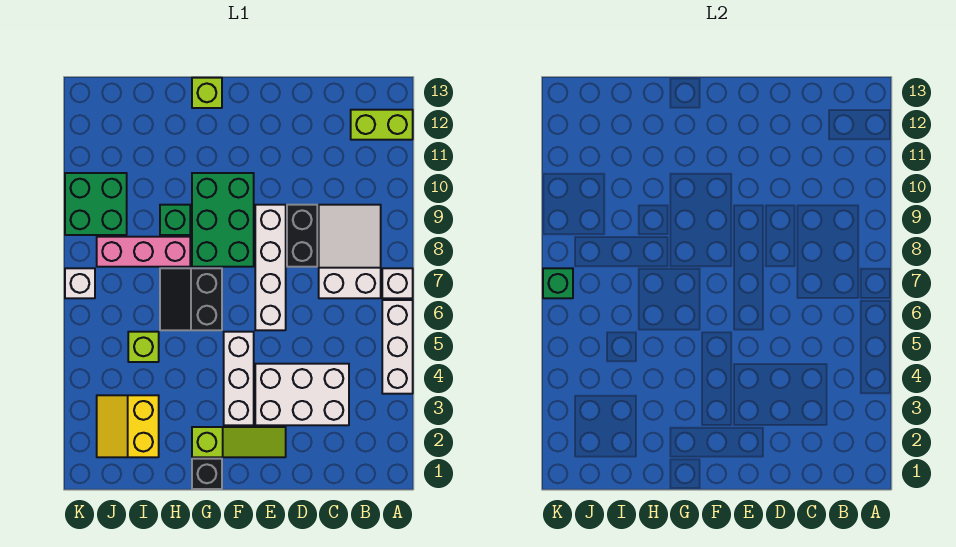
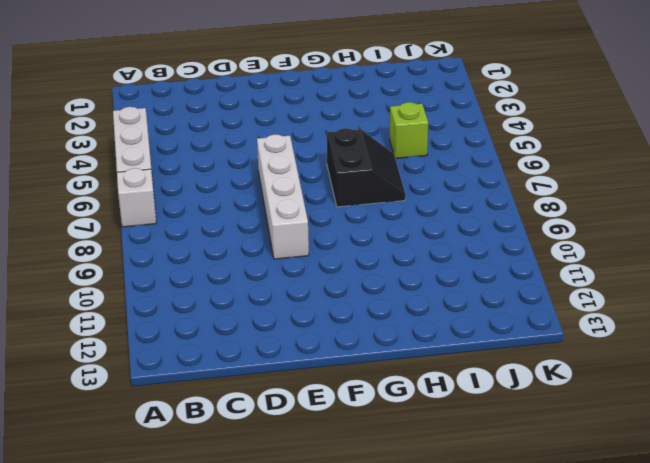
none -> lime 1x2 brick [351,110,413,140]
none -> white 2x3 slope [319,205,381,298]
none -> white 2x3 brick [255,364,349,425]

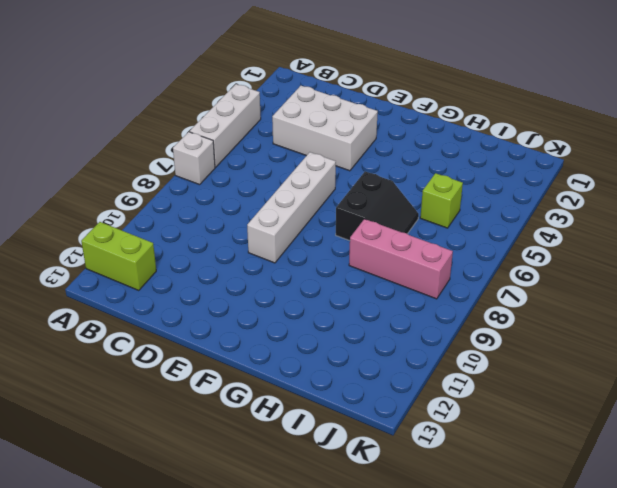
none -> white 2x3 slope [319,205,381,298]
none -> black 1x2 brick [287,205,317,267]
none -> lime 1x3 slope [192,427,286,457]

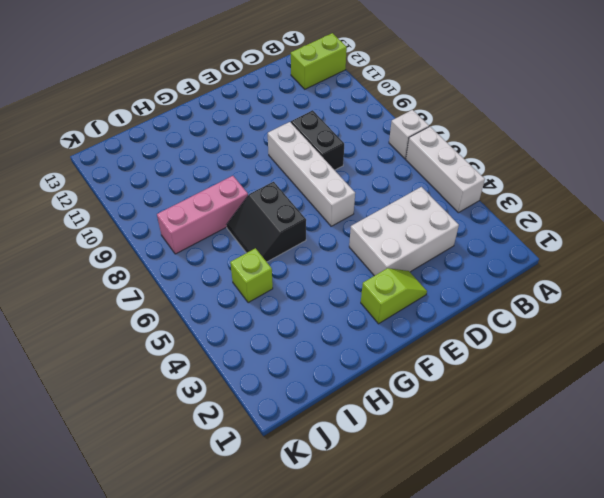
lime 1x2 slope [361,268,427,324] -> lime 1x3 slope [192,427,286,457]
none -> white 2x3 slope [319,205,381,298]
none -> white 1x3 brick [224,332,254,425]
none -> green 2x3 brick [192,173,254,267]

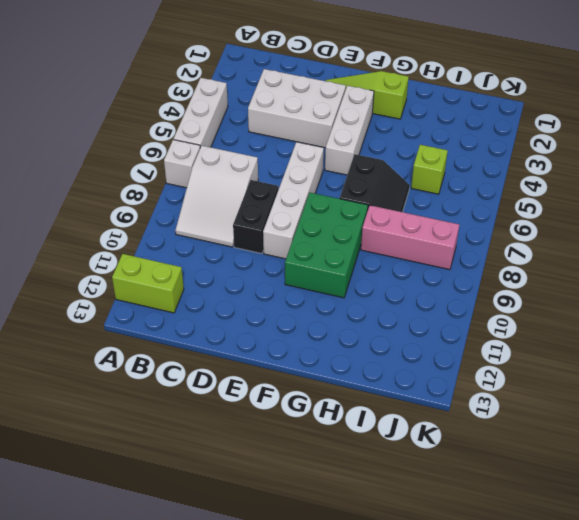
none -> black 1x1 brick [192,459,222,489]
none -> lime 1x1 brick [192,78,222,108]
none -> green 1x1 brick [160,205,190,235]

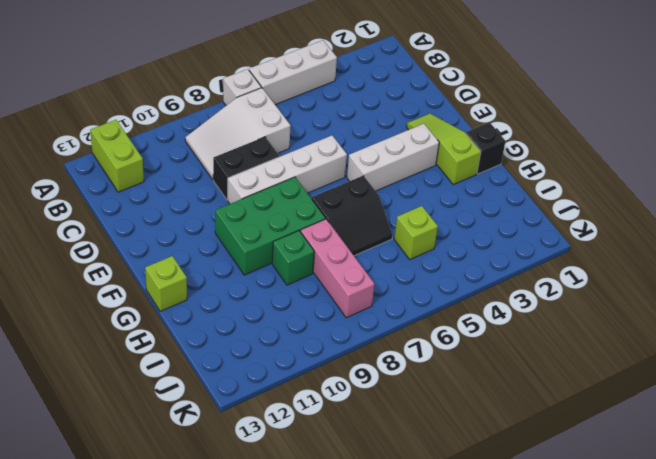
none -> white 2x3 brick [255,364,349,425]
none -> yellow 2x2 slope [97,395,159,457]
none -> green 2x2 brick [65,173,127,235]

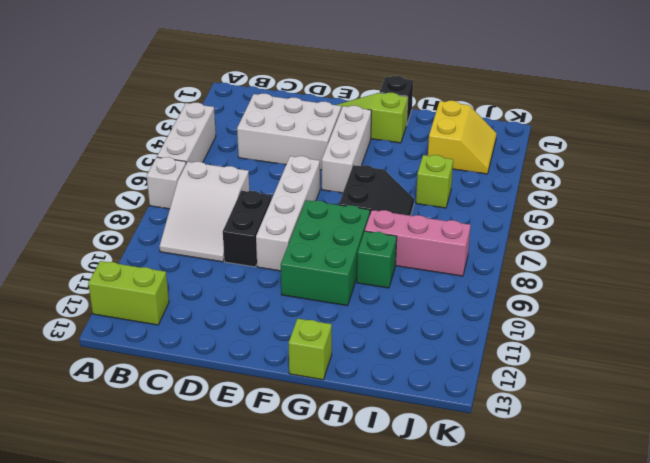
none -> green 2x2 brick [65,173,127,235]
none -> white 1x1 brick [65,268,95,298]
none -> green 1x1 brick [543,268,573,298]

